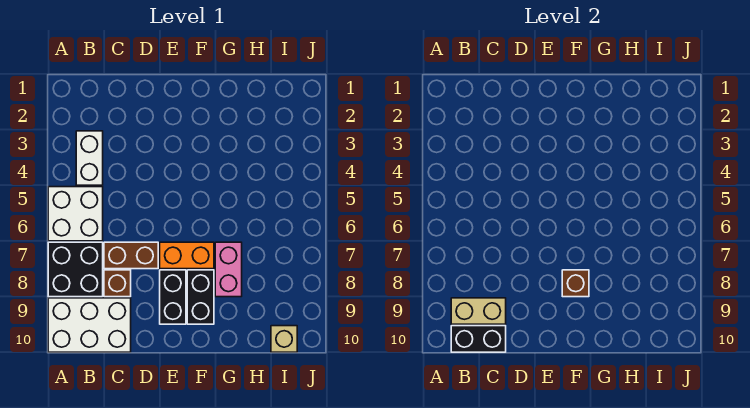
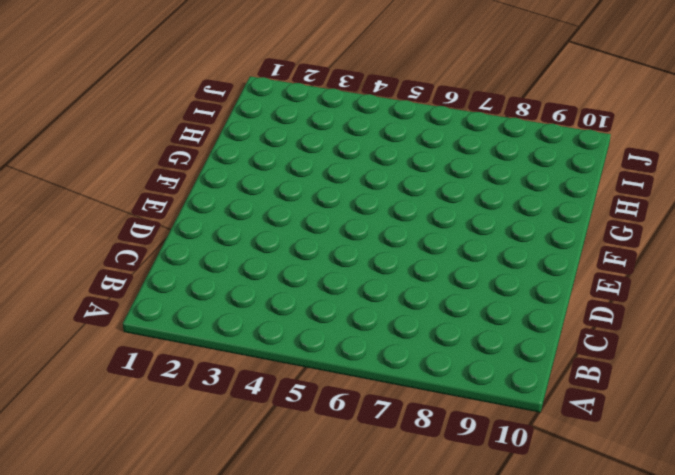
none -> white 2x2 brick [48,187,103,241]
none -> black 2x2 brick [48,242,103,297]
none -> white 2x3 brick [48,298,131,352]

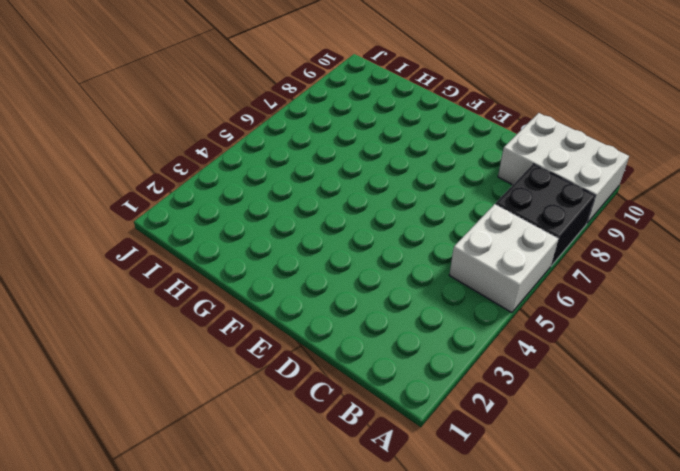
none -> white 1x2 brick [76,131,103,185]
none -> brown 1x2 brick [104,242,158,269]
none -> brown 1x1 brick [104,270,131,297]

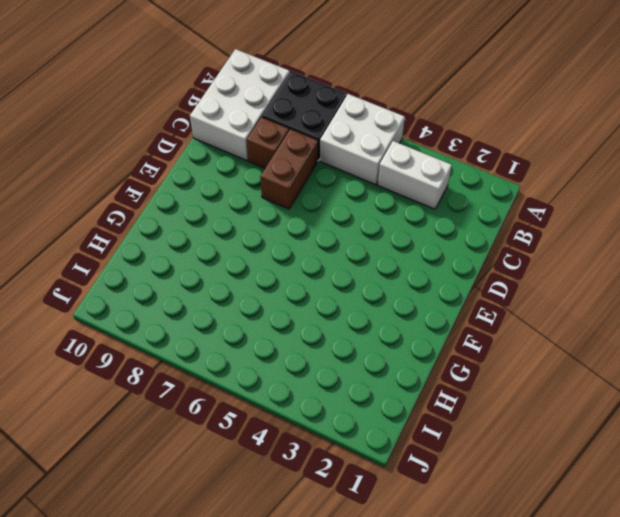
none -> orange 1x2 brick [160,242,214,269]
none -> black 1x2 brick [160,270,186,324]
none -> black 1x2 brick [187,270,214,324]

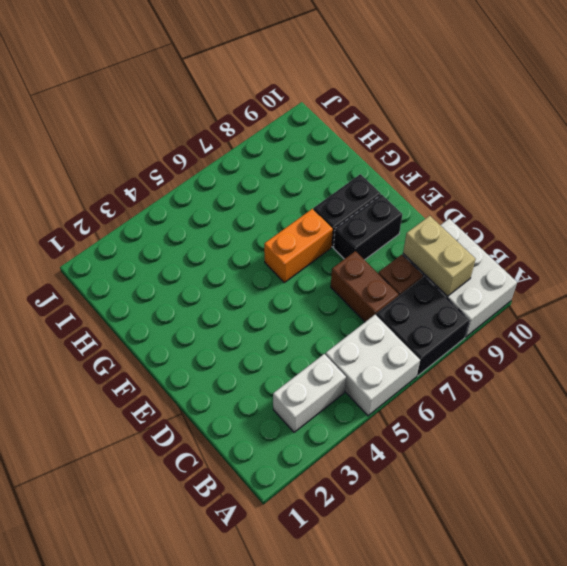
orange 1x2 brick [264,209,333,283] -> orange 1x2 brick turned to [160,242,214,269]
none -> pink 1x2 brick [215,242,242,297]
none -> tan 1x1 brick [271,326,297,352]
none -> black 1x2 brick [451,326,506,352]

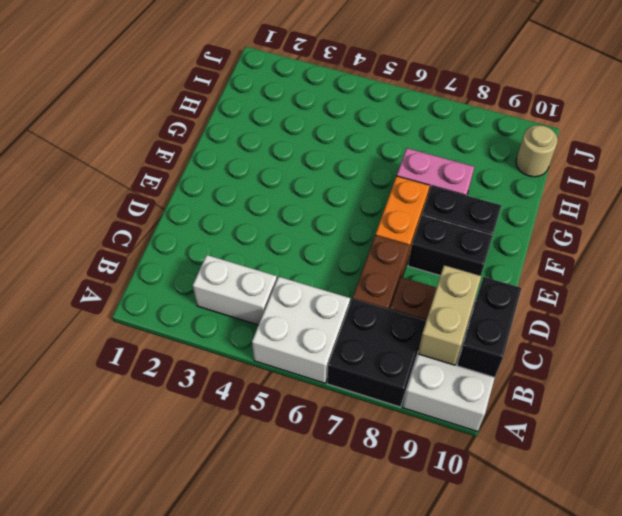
tan 1x1 round brick [516,125,558,177] -> tan 1x1 brick [271,326,297,352]
none -> brown 1x1 brick [562,270,589,297]

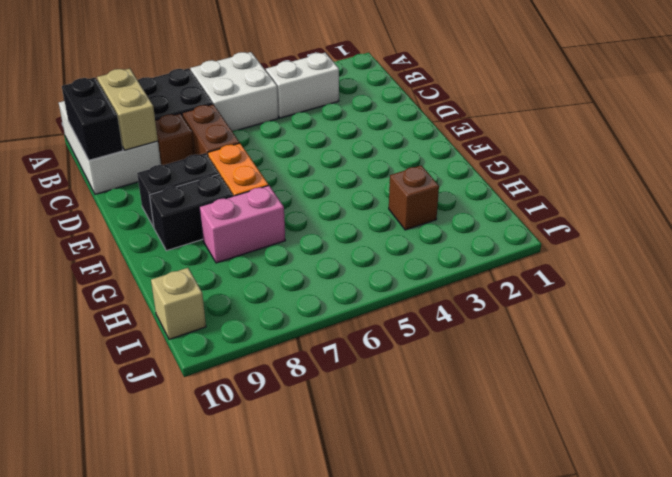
brown 1x1 brick [389,165,439,230] -> brown 1x1 brick moved to [562,270,589,297]

